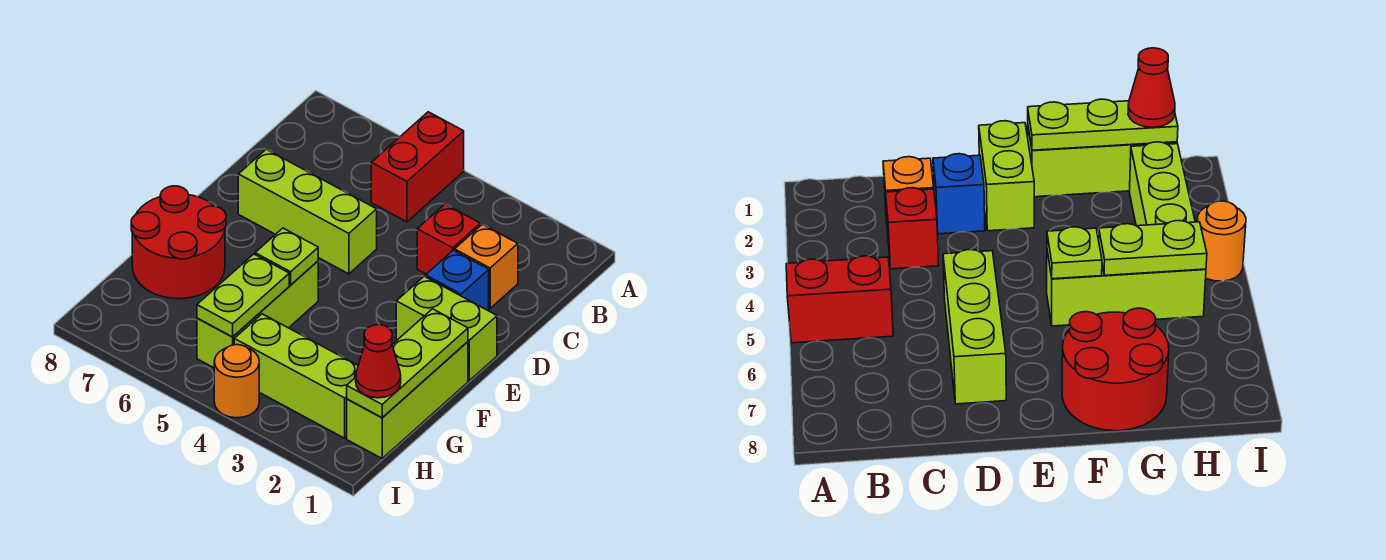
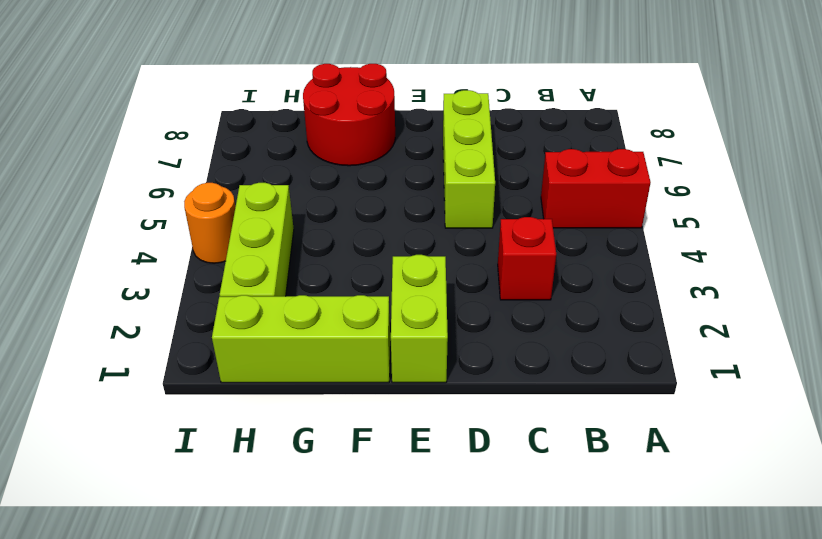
none -> orange 1x1 brick [455,224,518,308]
none -> blue 1x1 brick [426,250,489,310]
none -> lime 1x3 brick [197,261,318,368]

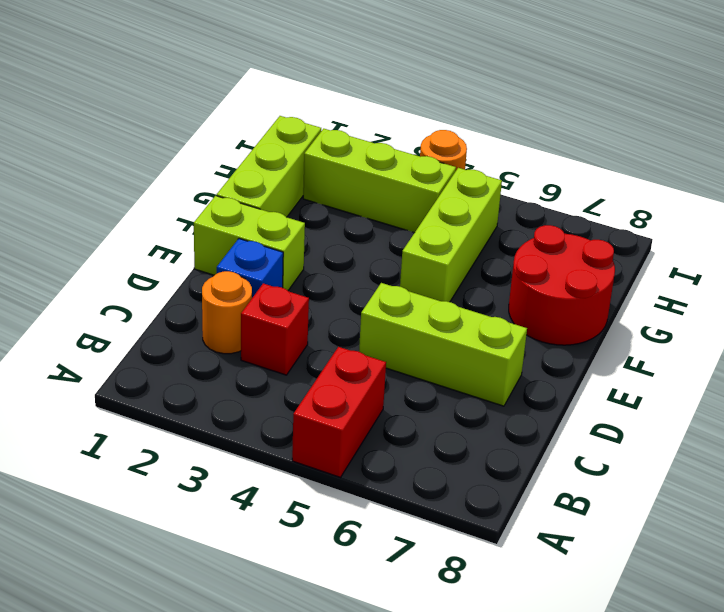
orange 1x1 round brick [202,271,252,354] -> orange 1x1 brick [455,224,518,308]
none -> lime 1x3 plate [347,309,468,418]
none -> lime 1x1 plate [255,228,318,285]
none -> lime 1x2 plate [197,254,289,337]

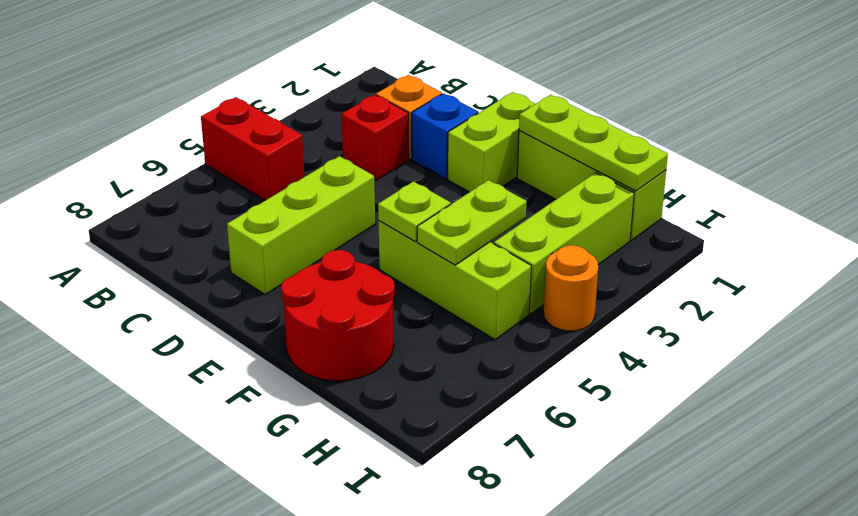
lime 1x2 plate [417,180,526,265] -> lime 1x2 plate turned to [197,254,289,337]
none -> red 1x1 cone [356,325,401,398]

